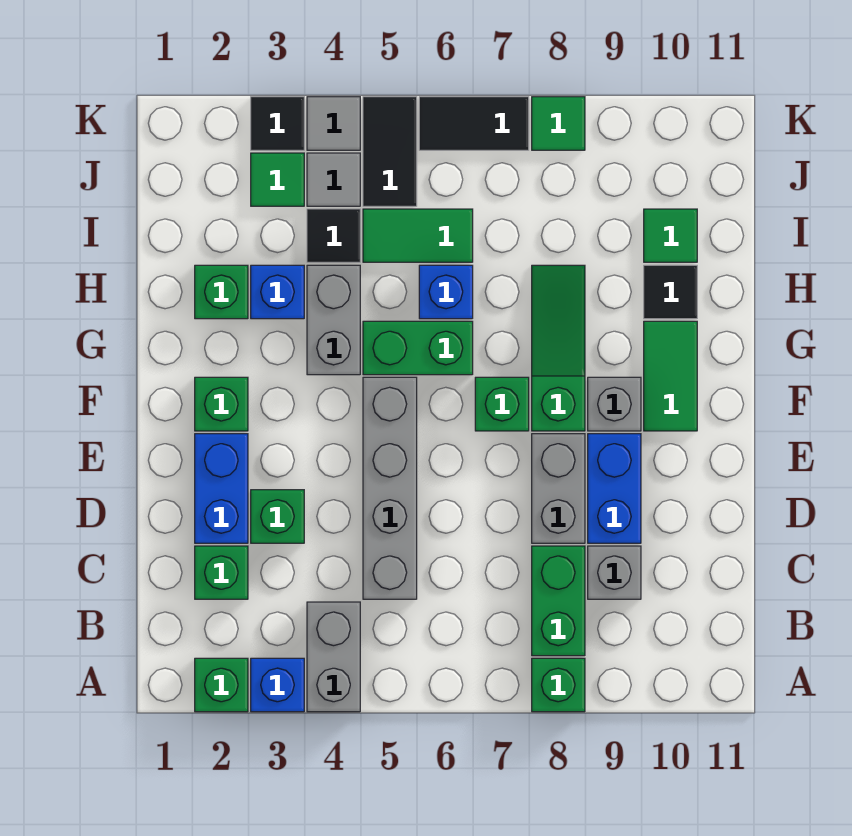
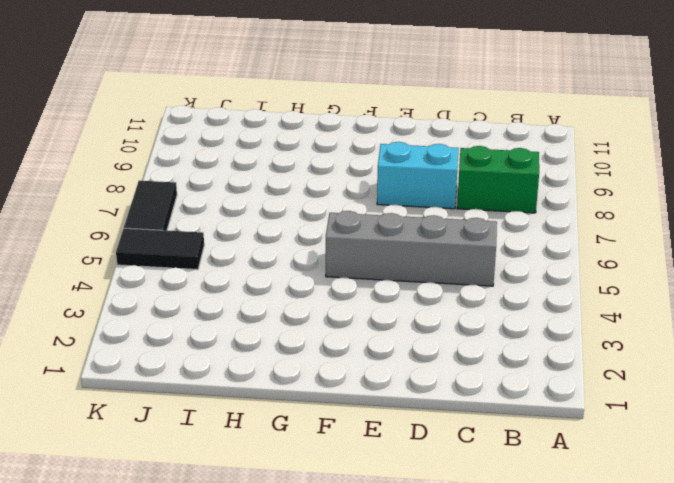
cyan 1x2 brick [377,142,458,209] -> grey 1x2 brick [532,434,585,543]
none -> green 1x1 brick [195,658,248,712]
none -> blue 1x1 brick [251,658,304,712]
none -> grey 1x2 brick [307,602,360,712]
none -> green 1x1 brick [532,658,585,712]

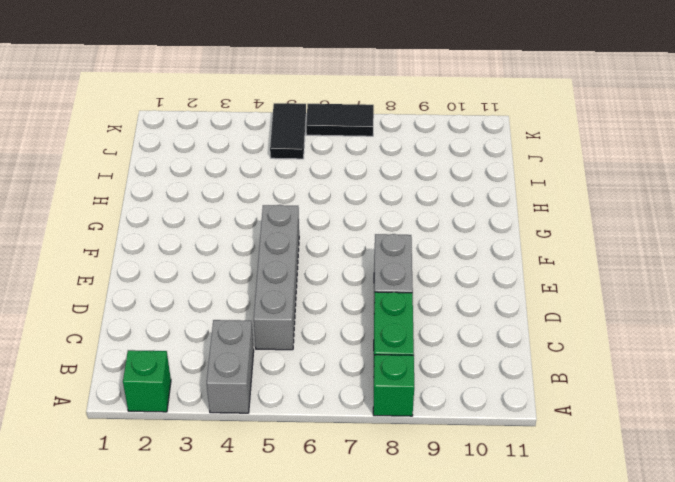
none -> blue 1x1 brick [251,658,304,712]
none -> green 1x1 brick [195,546,248,599]
none -> grey 1x1 brick [588,546,641,599]
none -> blue 1x2 brick [195,434,248,543]

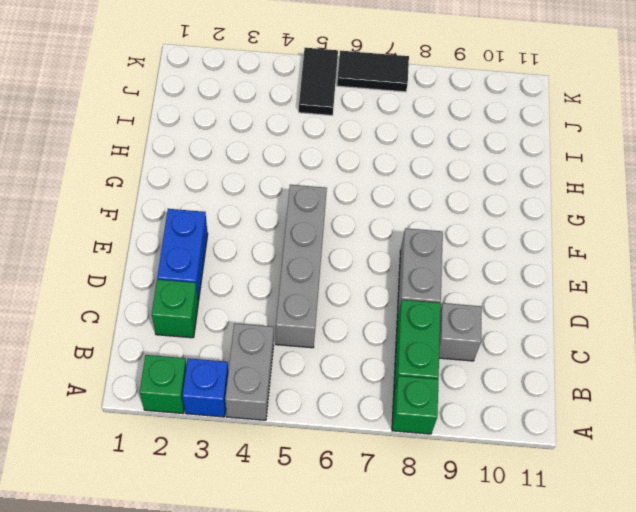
none -> green 1x1 brick [251,490,304,543]
none -> blue 1x2 brick [588,434,641,543]
none -> green 1x1 brick [195,377,248,431]
none -> green 1x1 brick [475,377,529,431]

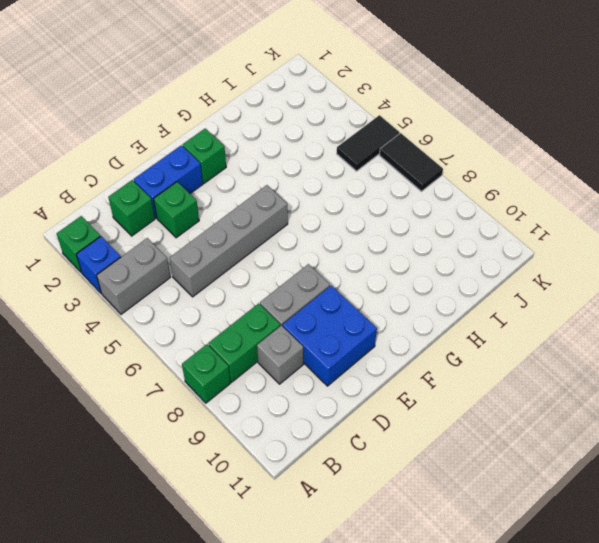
blue 2x2 brick [283,285,377,386] -> blue 1x2 brick [588,434,641,543]
none -> green 1x1 brick [475,377,529,431]
none -> green 1x3 slope [532,265,585,431]
none -> grey 1x1 brick [588,377,641,431]
none -> green 1x2 tile [644,321,697,431]

